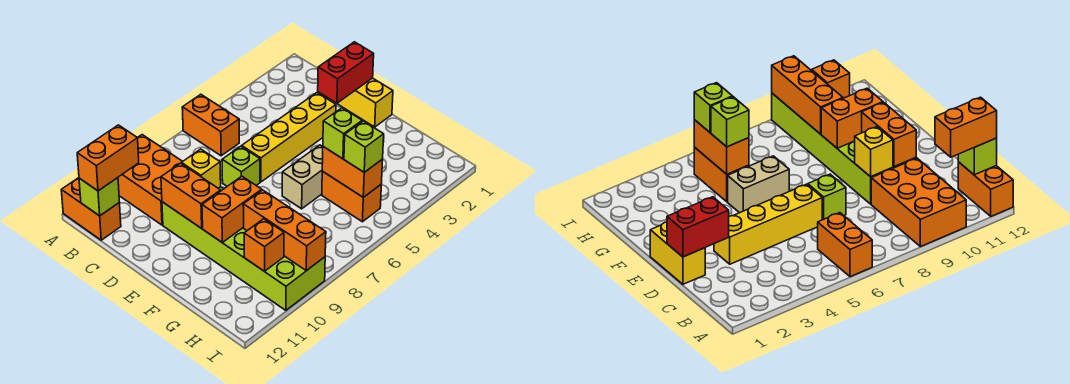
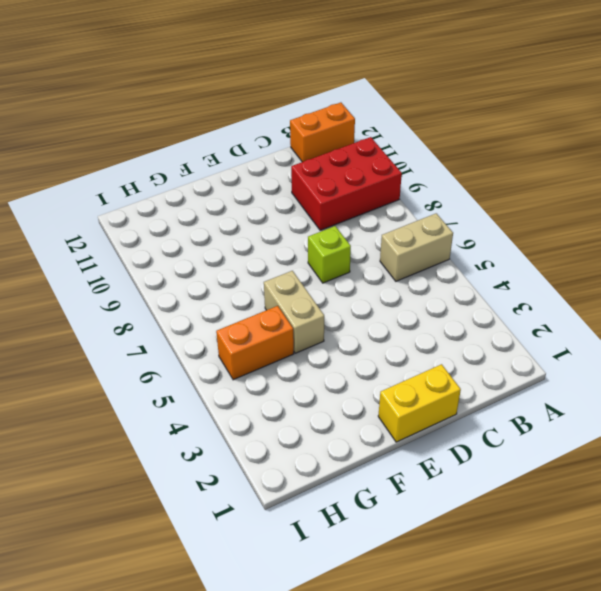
tan 1x2 brick [380,213,453,281] -> orange 1x2 brick [182,94,239,156]
red 2x3 brick [291,137,402,230] -> orange 2x3 brick [118,135,183,225]
none -> yellow 1x4 brick [242,93,336,182]
none -> lime 2x6 brick [162,187,325,310]
none -> lime 1x1 brick [79,178,119,216]

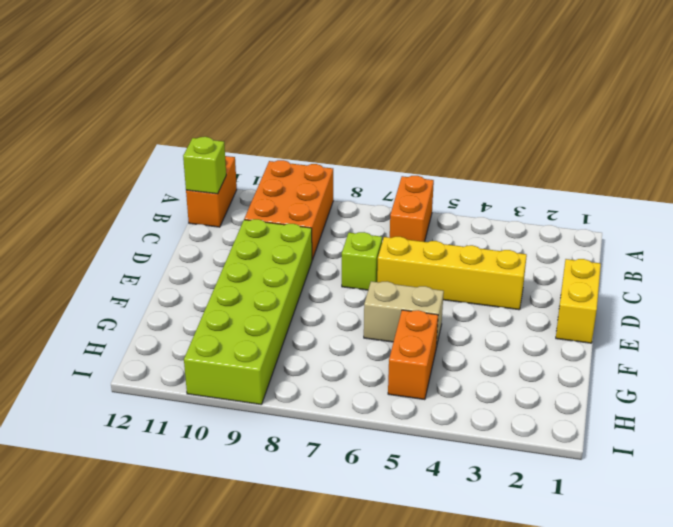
none -> red 1x2 brick [318,42,374,103]
none -> yellow 1x1 brick [181,149,221,188]
none -> orange 1x2 brick [161,163,221,228]

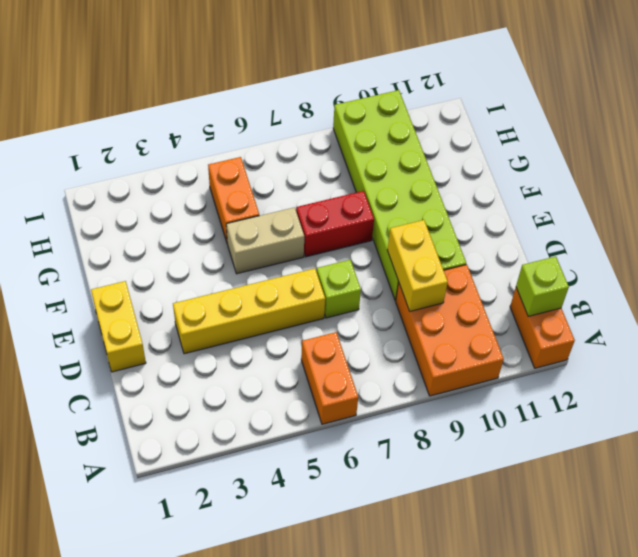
yellow 1x2 brick [387,220,448,311] -> yellow 1x1 brick [181,149,221,188]
red 1x2 brick [296,191,374,257] -> red 1x2 brick moved to [318,42,374,103]
none -> orange 1x2 brick [161,163,221,228]
none -> orange 1x2 brick [202,176,262,243]
none -> orange 1x2 brick [322,147,383,197]

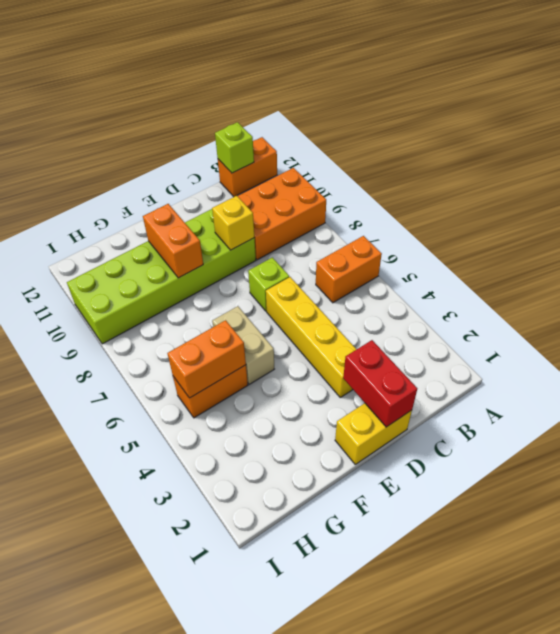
none -> orange 1x2 brick [161,163,221,228]
none -> orange 1x3 brick [243,190,326,271]
none -> orange 1x1 brick [244,219,284,271]

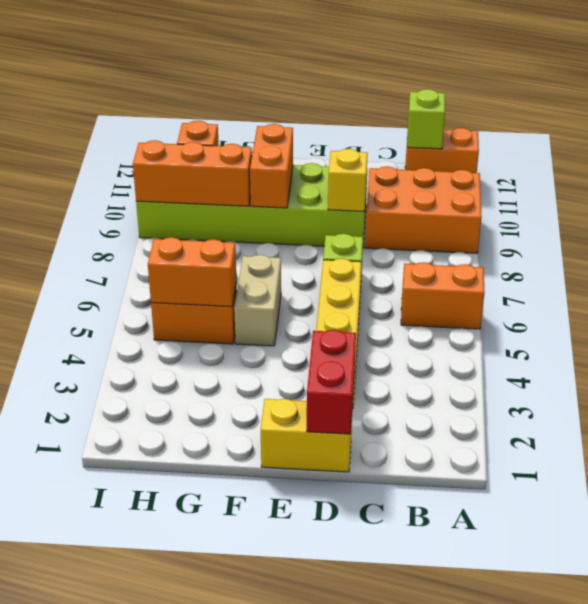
none -> orange 1x2 brick [161,163,221,228]
none -> orange 1x2 brick [77,125,139,191]
none -> lime 1x1 brick [323,108,362,159]

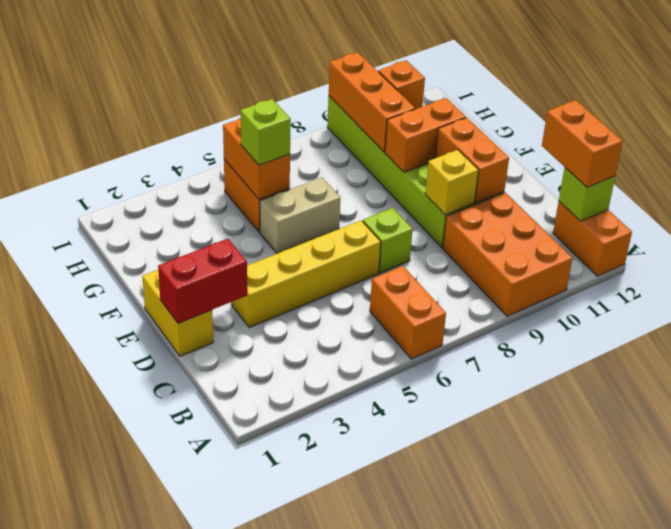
orange 1x2 brick [542,100,622,187] -> orange 1x2 brick turned to [77,125,139,191]
none -> lime 1x1 brick [344,121,384,172]

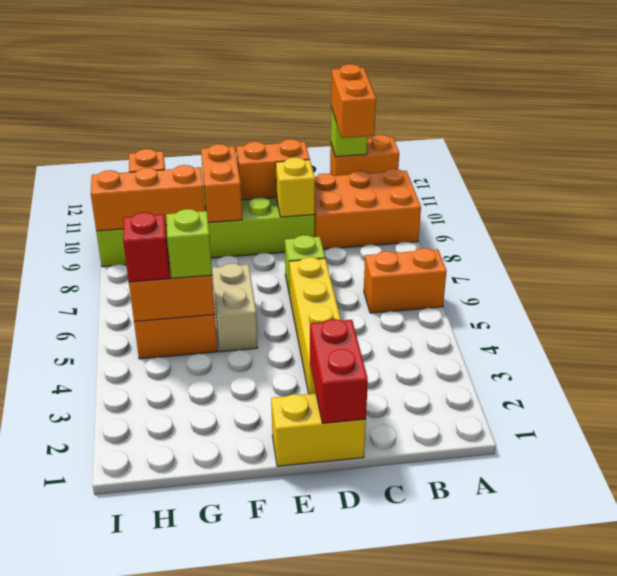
red 1x1 brick [123,212,170,282] -> lime 1x1 brick [344,121,384,172]

